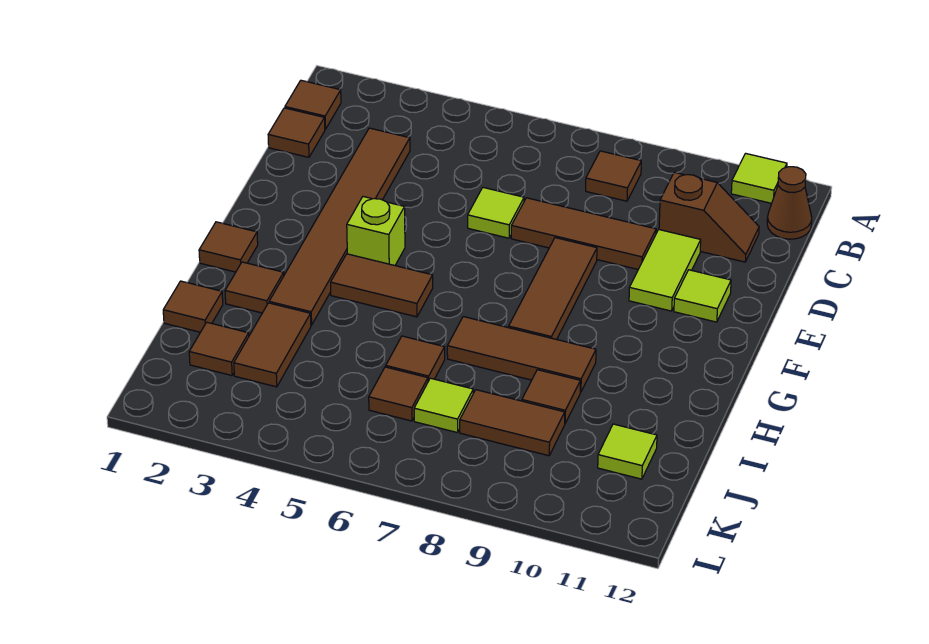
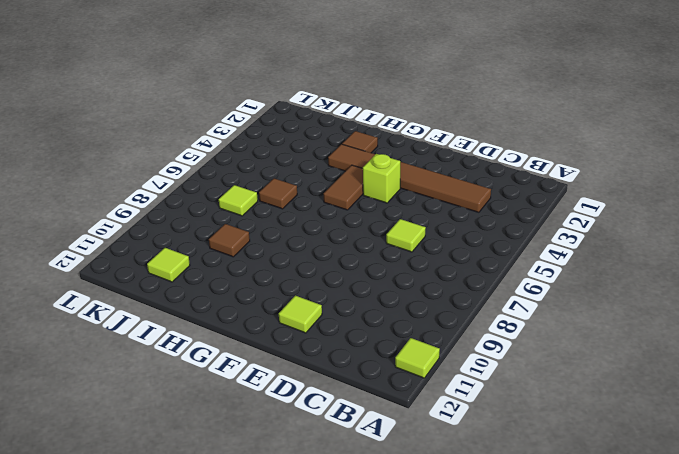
none -> brown 1x1 tile [285,80,341,129]
none -> brown 1x1 tile [586,151,641,201]
none -> brown 1x1 cone [767,167,812,239]

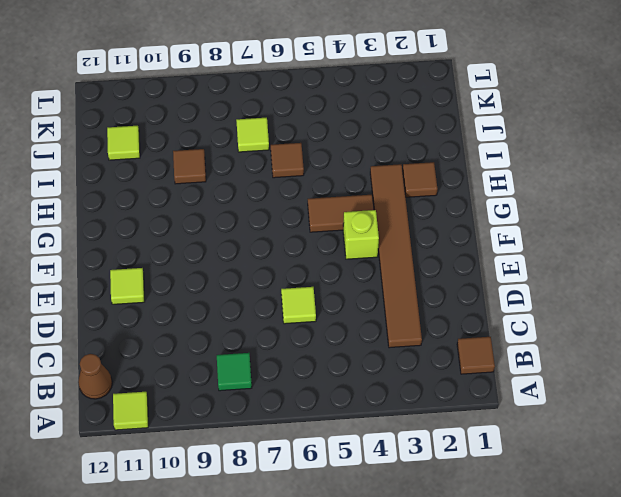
green 1x1 tile [217,353,252,391] -> brown 1x1 tile [586,151,641,201]
none -> brown 1x1 tile [268,108,325,157]
none -> brown 1x2 slope [659,172,759,262]
none -> brown 1x3 tile [511,198,656,269]

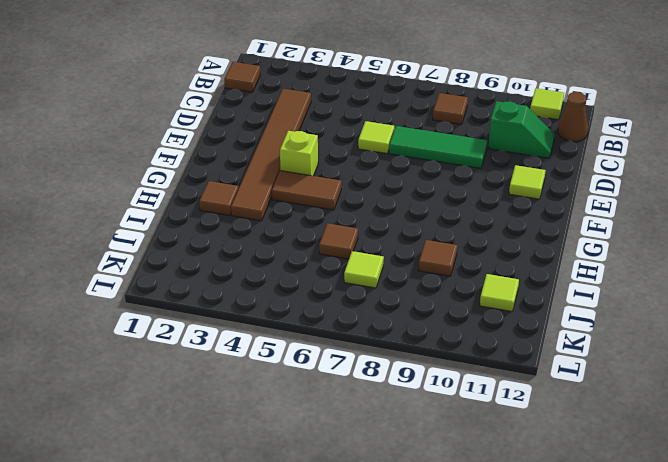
green 1x2 slope [488,101,555,158] -> brown 1x2 slope [659,172,759,262]
green 1x3 tile [389,126,487,168] -> brown 1x3 tile [511,198,656,269]
none -> brown 1x1 tile [268,108,325,157]
none -> lime 1x2 tile [629,230,701,311]
none -> brown 1x3 tile [509,238,597,340]

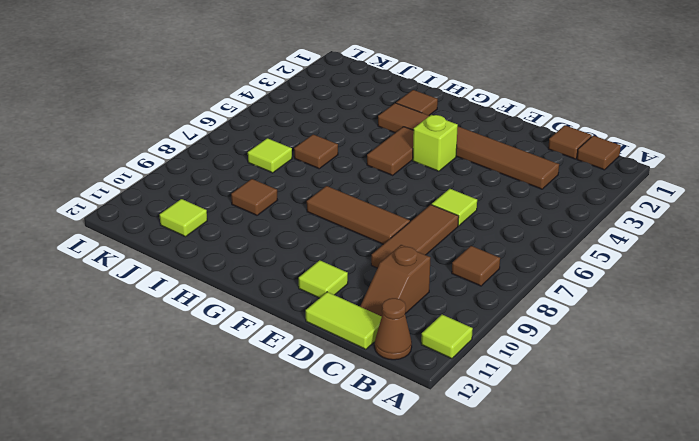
lime 1x2 tile [306,292,382,349] -> lime 1x2 tile moved to [629,230,701,311]
none -> brown 1x1 tile [199,222,258,272]
none -> brown 1x3 tile [447,317,596,392]
none -> brown 1x1 tile [163,281,223,332]

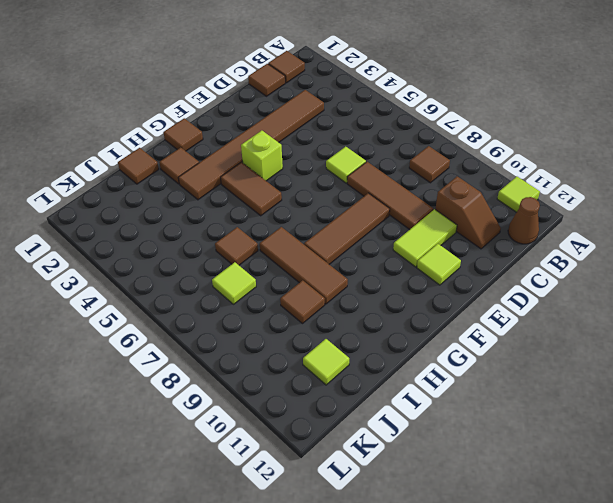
none -> brown 1x2 tile [234,303,311,387]
none -> brown 1x1 tile [189,322,249,376]
none -> brown 1x1 tile [369,367,428,421]

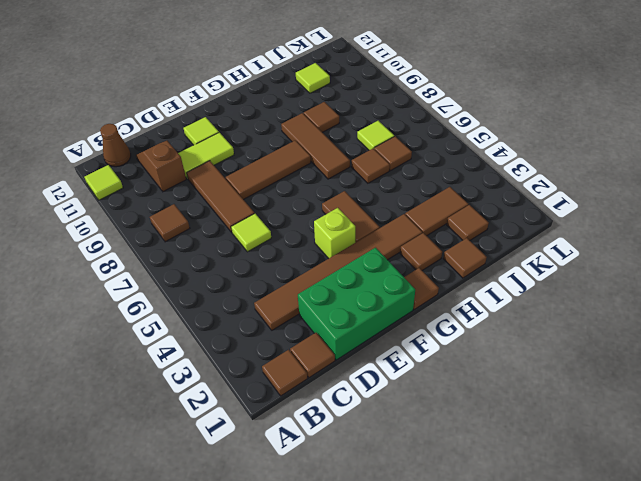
green 2x3 brick [298,248,415,360] -> none
none -> brown 1x2 tile [460,390,565,456]

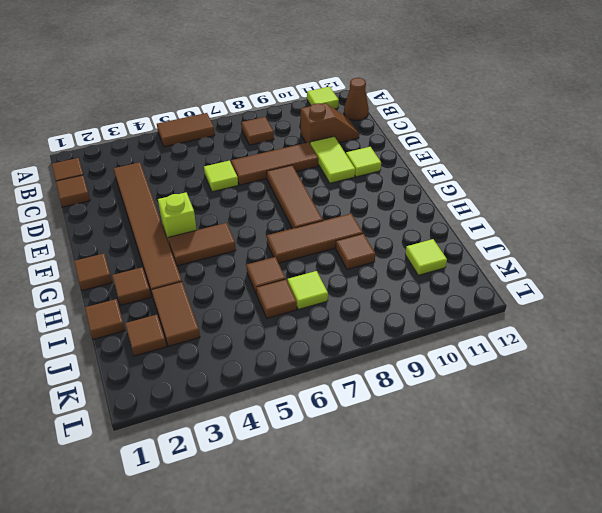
brown 1x2 tile [157,113,215,147] -> brown 1x2 tile moved to [460,390,565,456]

